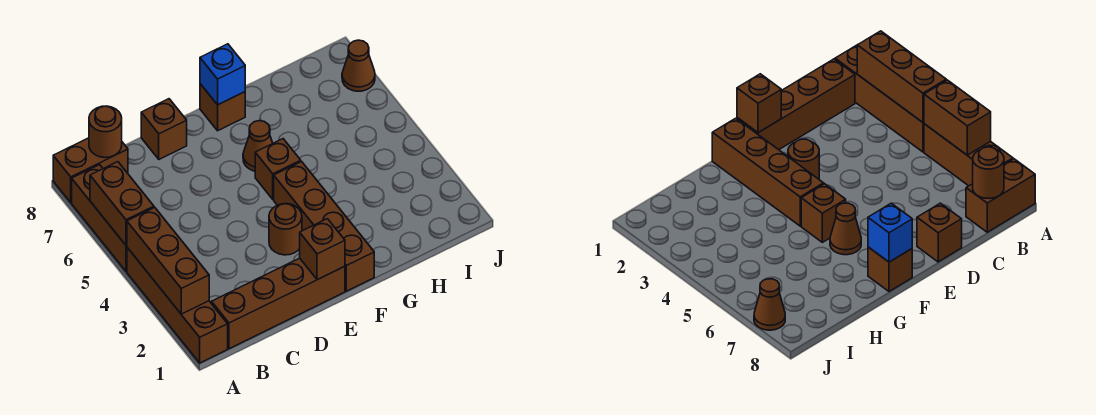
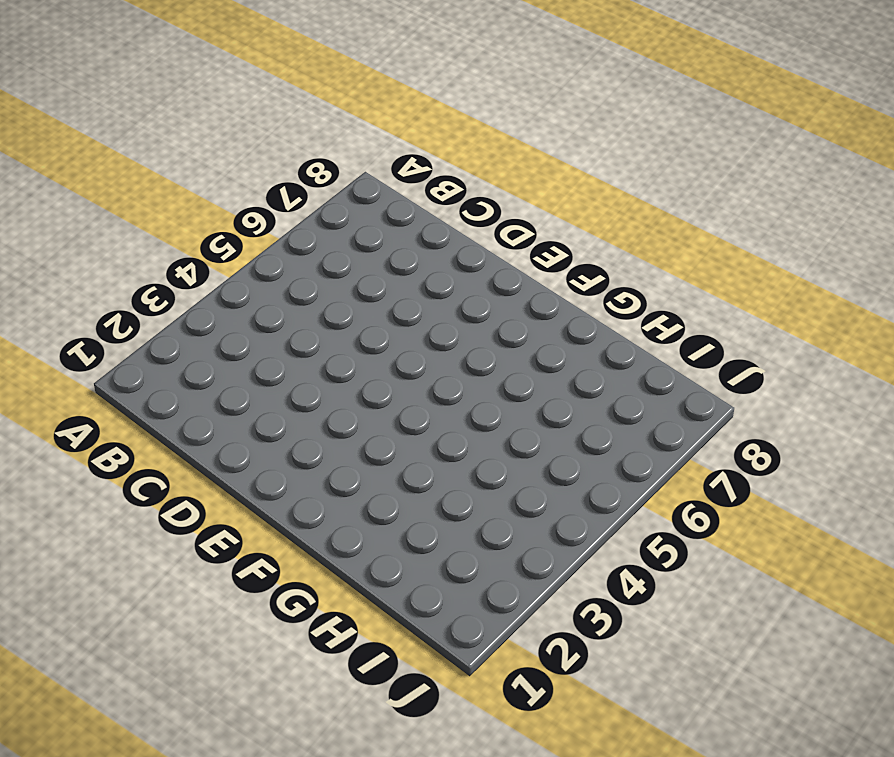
none -> brown 1x4 brick [127,248,228,363]
none -> brown 1x3 brick [72,165,127,271]
none -> brown 1x2 brick [53,138,128,202]

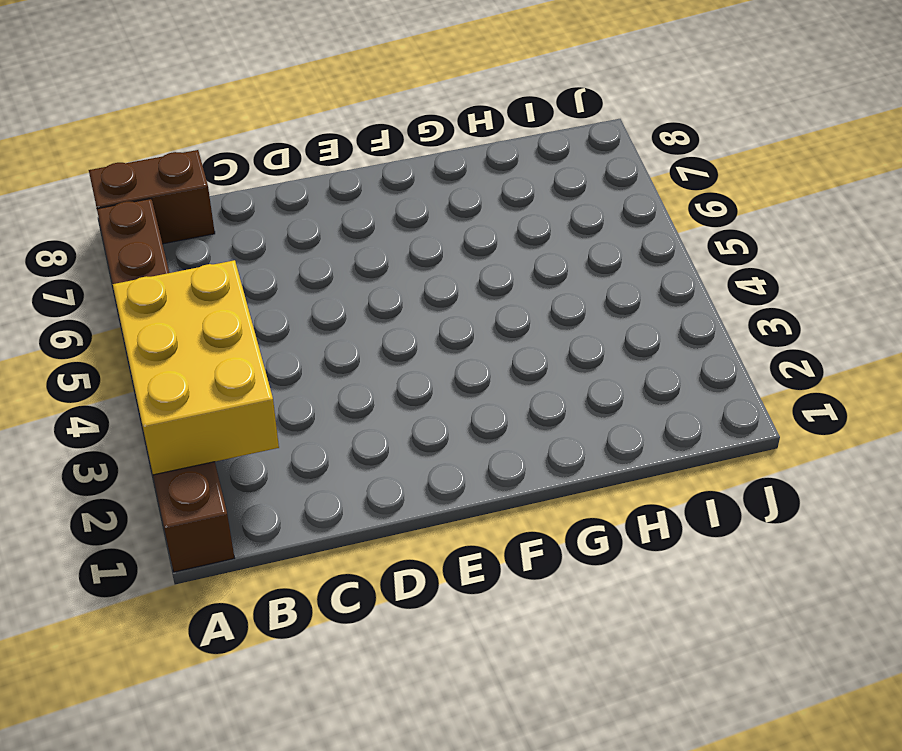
yellow 2x3 brick [113,260,279,475] -> brown 1x3 brick [127,207,209,314]
none -> brown 1x4 brick [212,258,345,349]
none -> brown 1x1 brick [141,99,187,159]
none -> brown 1x1 round brick [269,204,302,255]

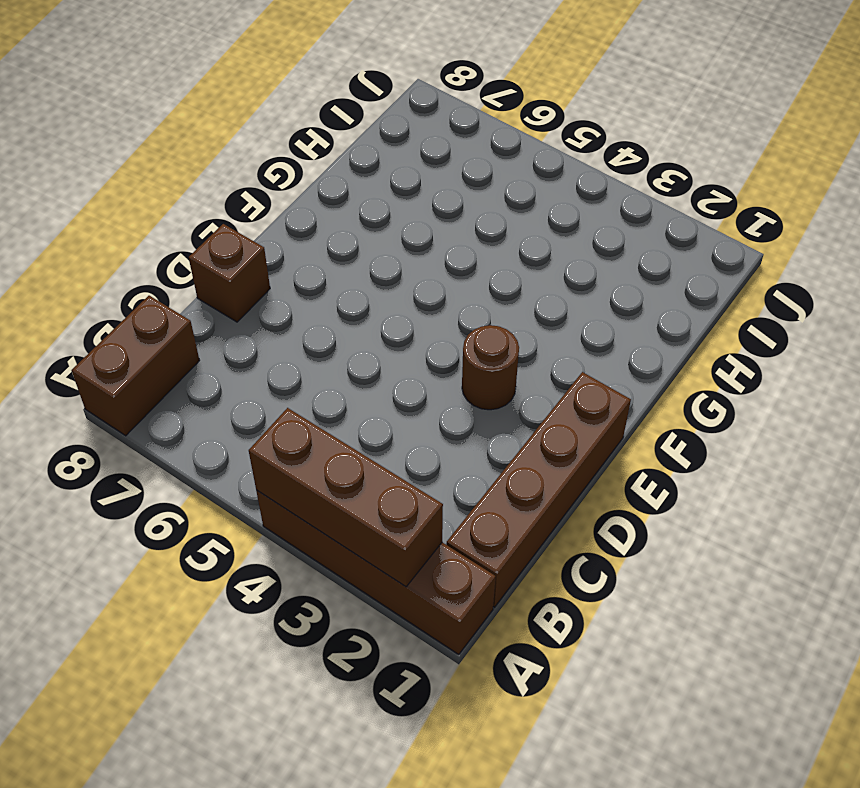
none -> brown 1x3 brick [72,165,127,271]
none -> brown 1x4 brick [274,162,374,291]
none -> brown 1x1 brick [255,139,301,199]

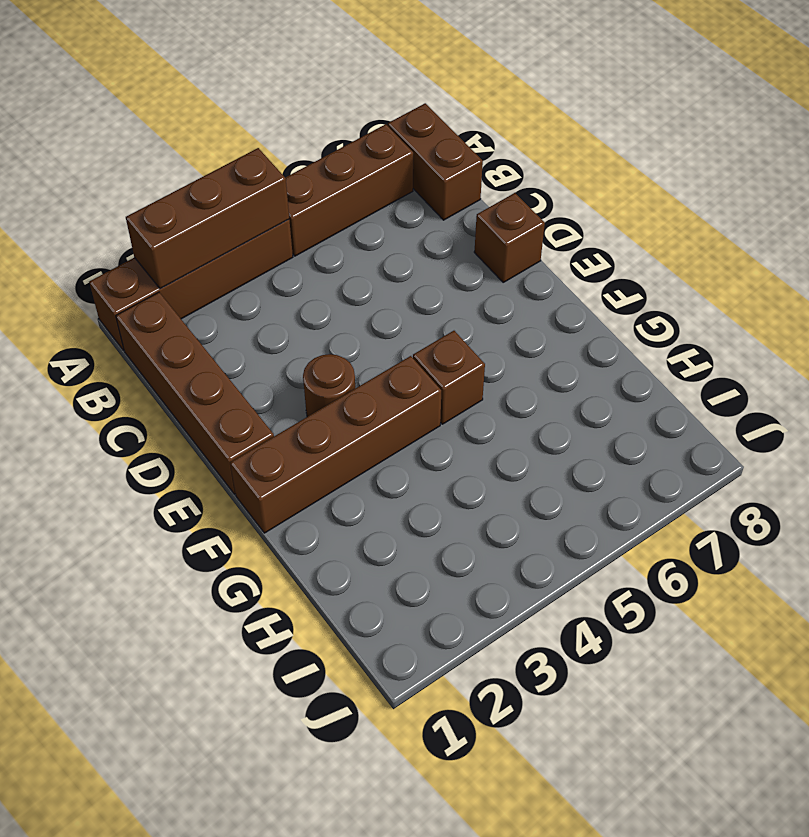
none -> brown 1x1 cone [243,121,273,171]
none -> brown 1x1 brick [200,84,245,131]
none -> brown 1x1 cone [342,40,375,91]

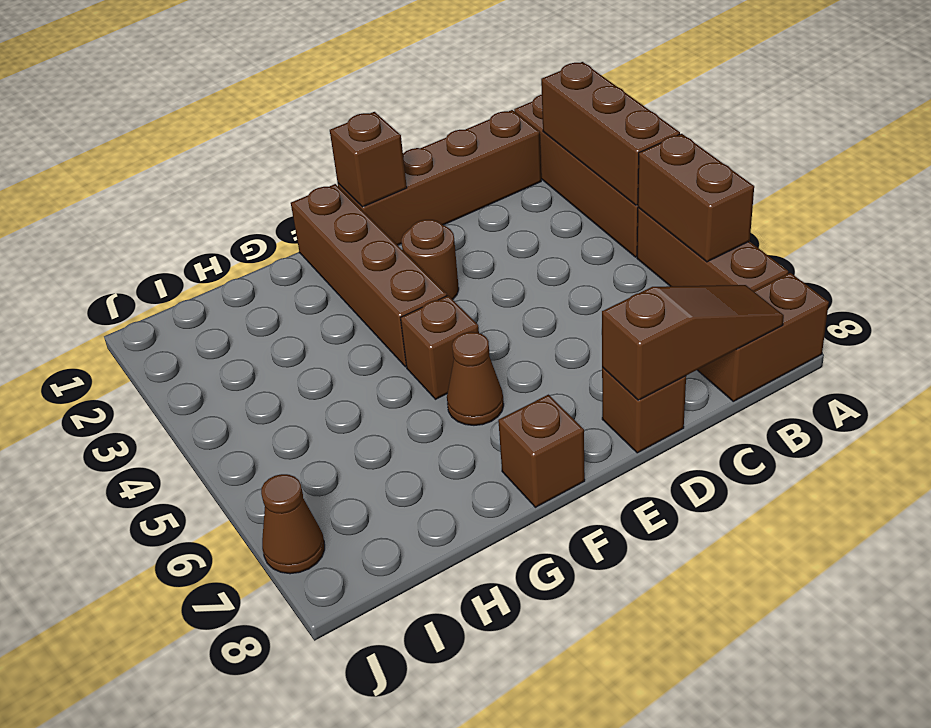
brown 1x3 slope [602,285,784,400] -> brown 1x1 round brick [89,106,122,158]
none -> blue 1x1 brick [200,44,245,105]

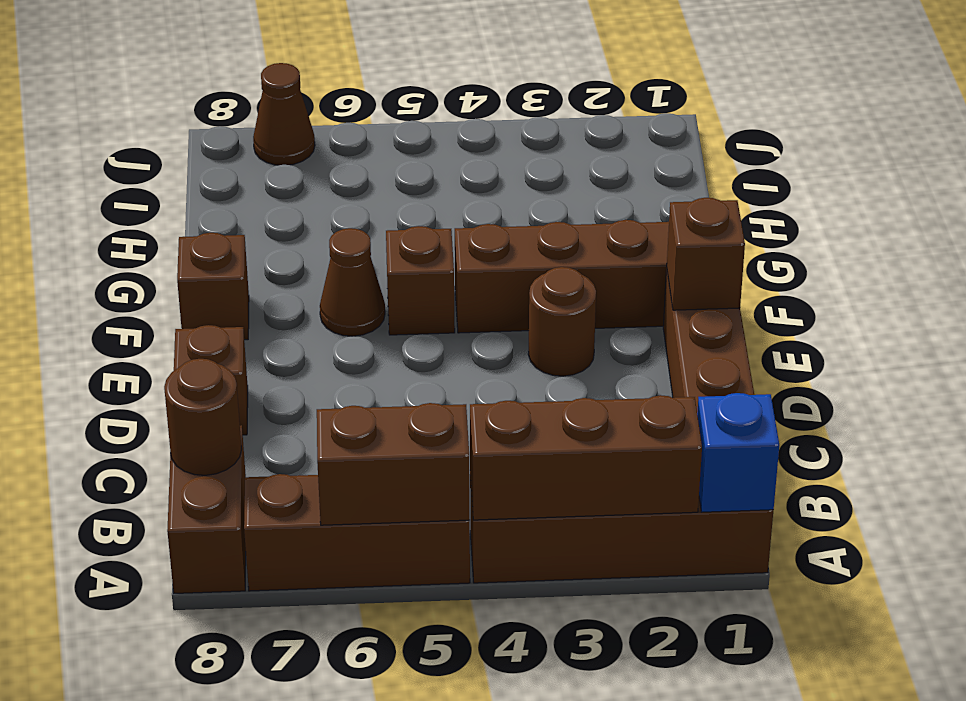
blue 1x1 brick [697,393,779,512] -> blue 1x1 brick moved to [200,44,245,105]

